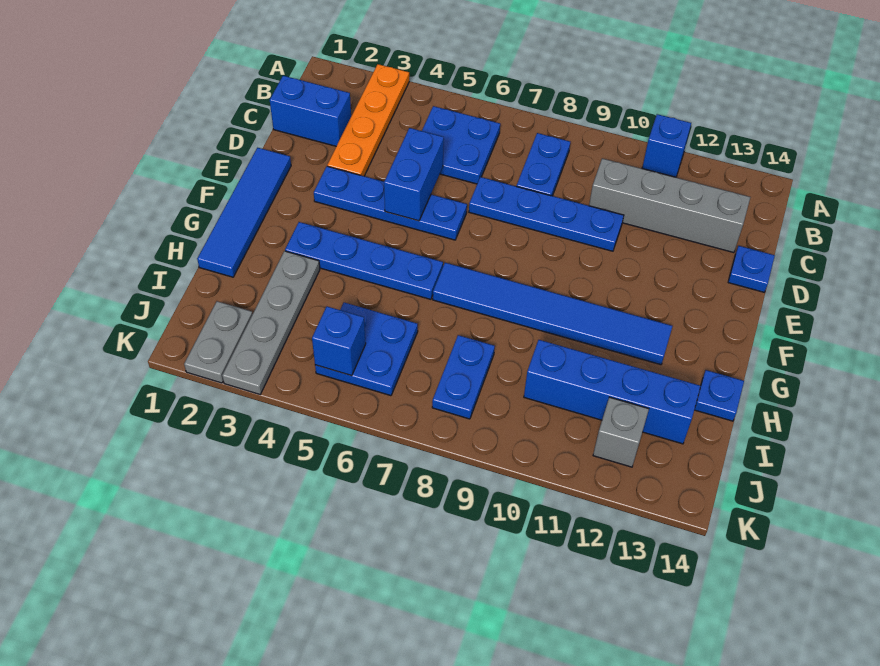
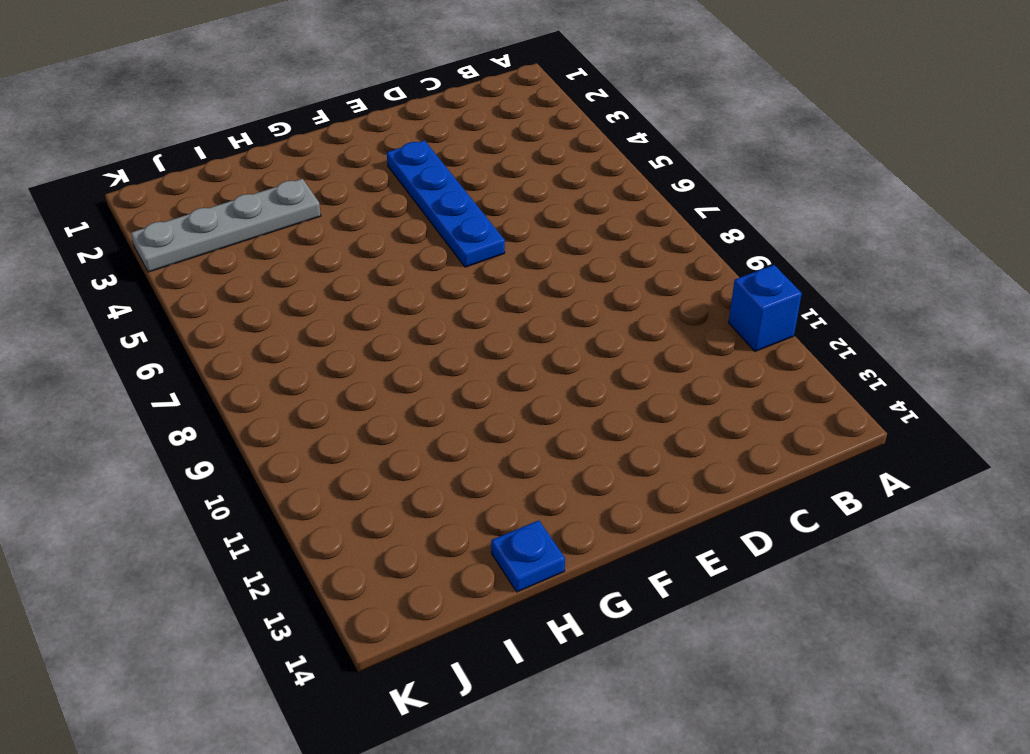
none -> orange 1x4 plate [327,64,409,176]
none -> blue 2x2 plate [422,106,500,184]
none -> blue 1x2 plate [516,133,570,196]

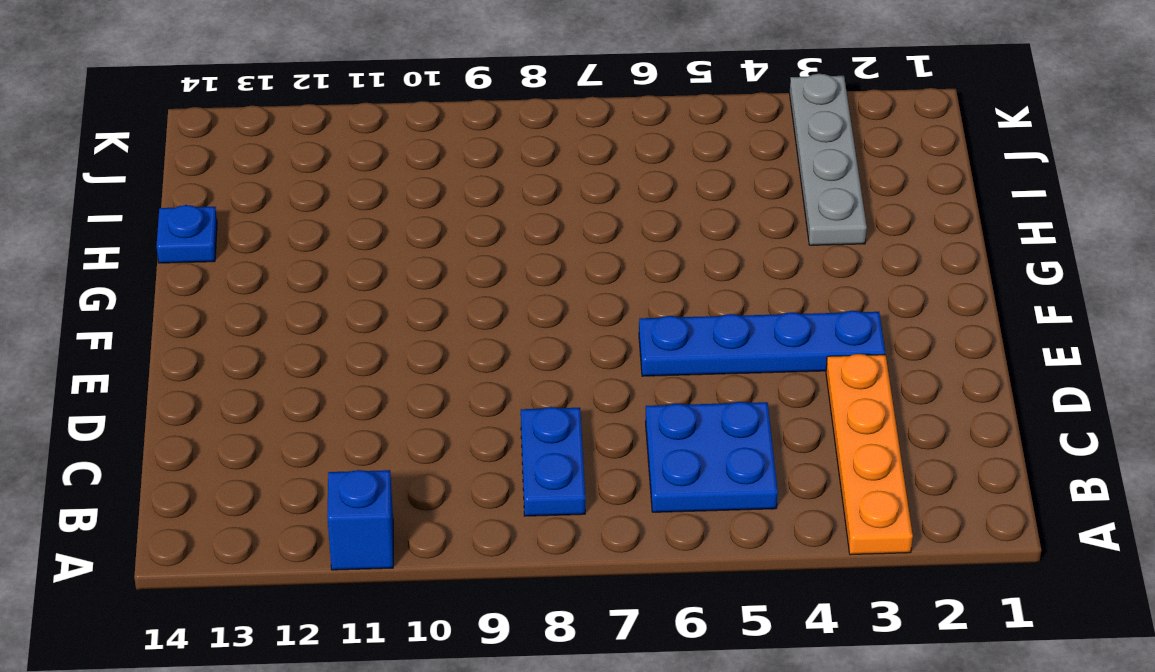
none -> blue 1x2 brick [270,76,351,146]
none -> grey 1x4 brick [589,158,750,253]
none -> blue 1x4 plate [469,177,624,251]

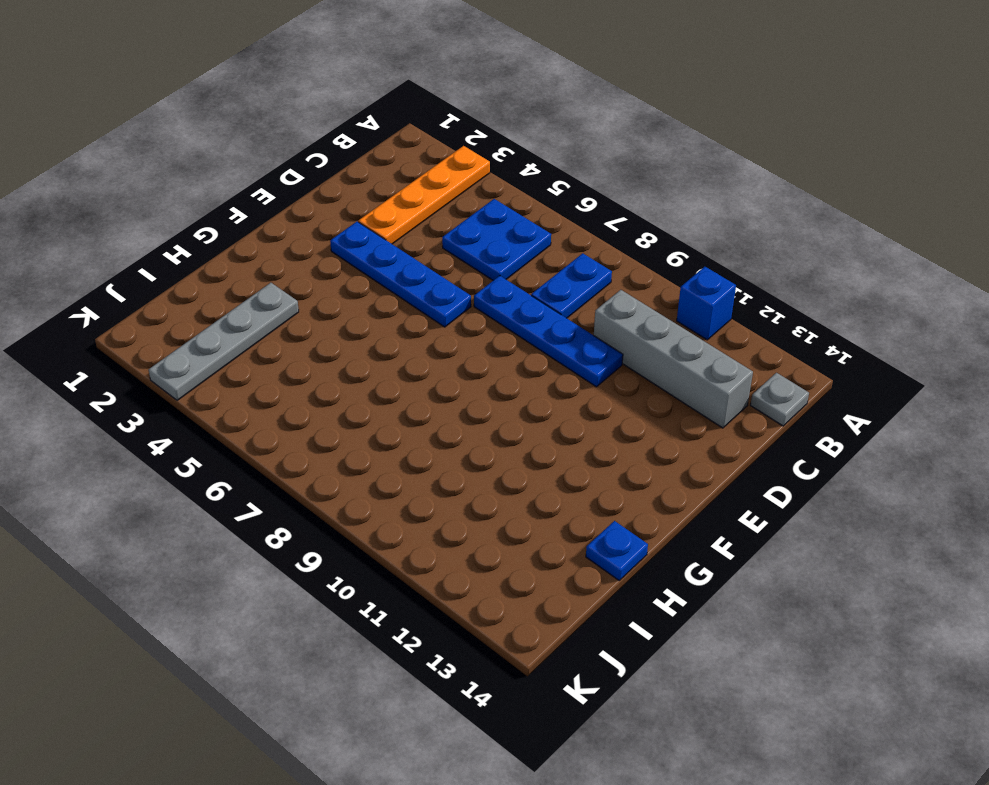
grey 1x1 plate [750,373,809,426] -> none
none -> blue 1x2 brick [270,76,351,146]
none -> blue 1x1 plate [728,246,775,292]
none -> blue 1x4 tile [197,148,291,277]

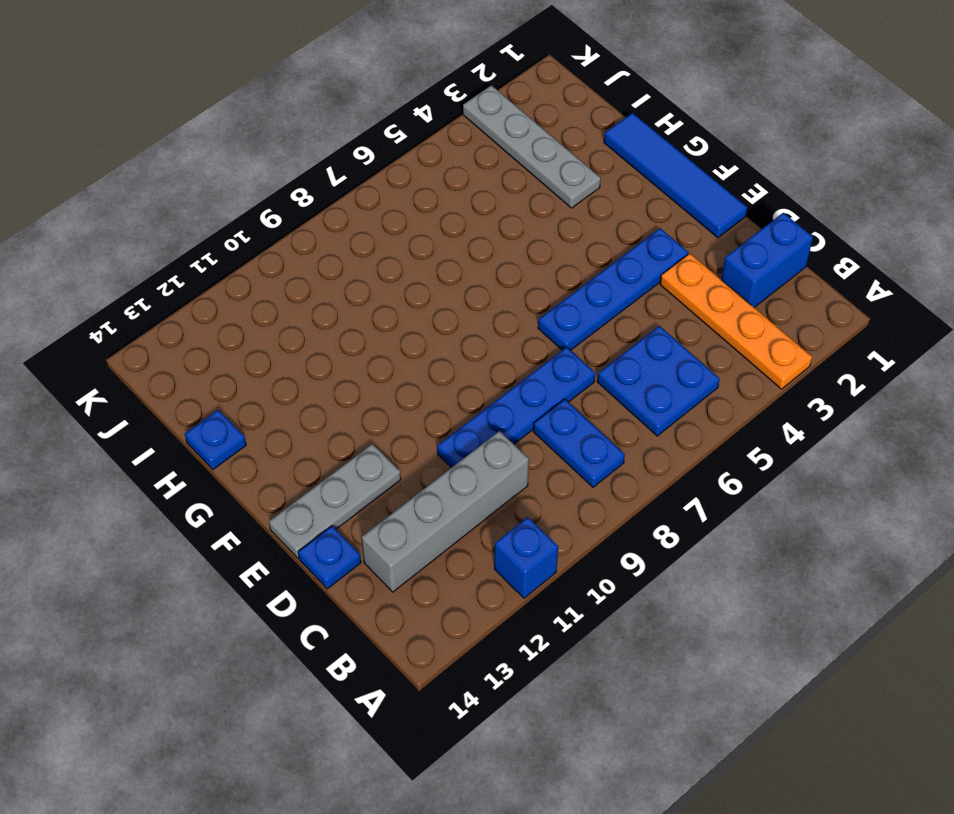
grey 1x3 plate [269,444,401,558] -> none
none -> blue 1x4 plate [285,222,443,299]
none -> blue 1x6 tile [433,263,672,365]
none -> blue 2x2 plate [315,303,418,396]

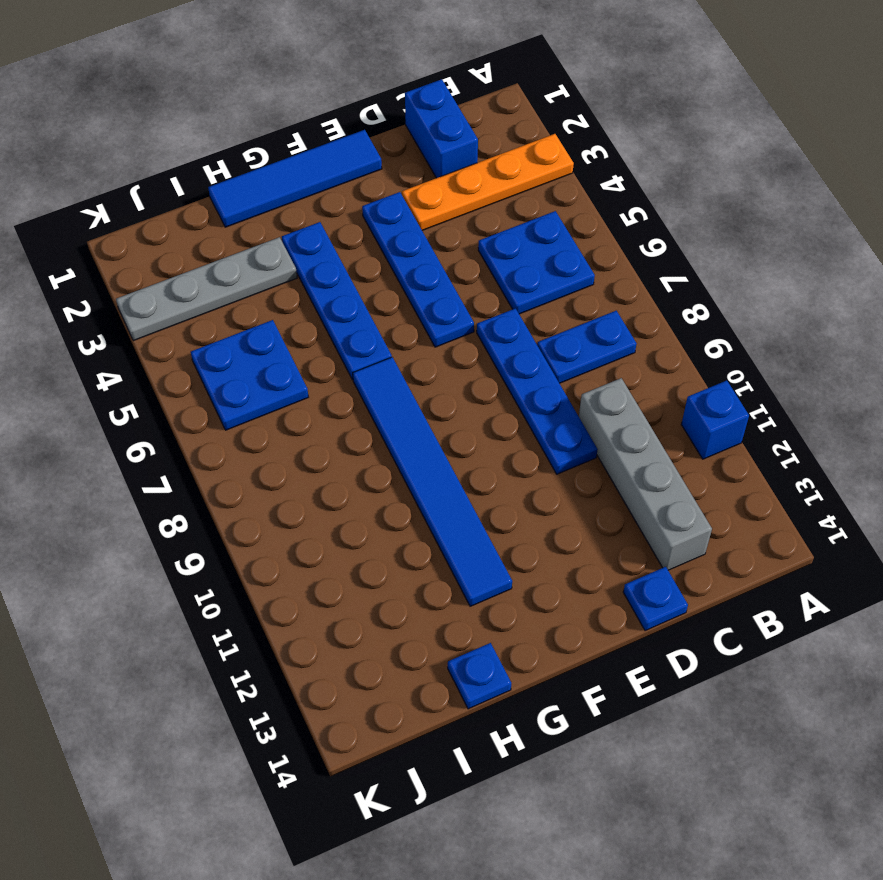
none -> blue 1x2 plate [432,335,495,419]
none -> blue 1x4 brick [524,340,701,444]
none -> grey 1x2 plate [184,301,253,383]

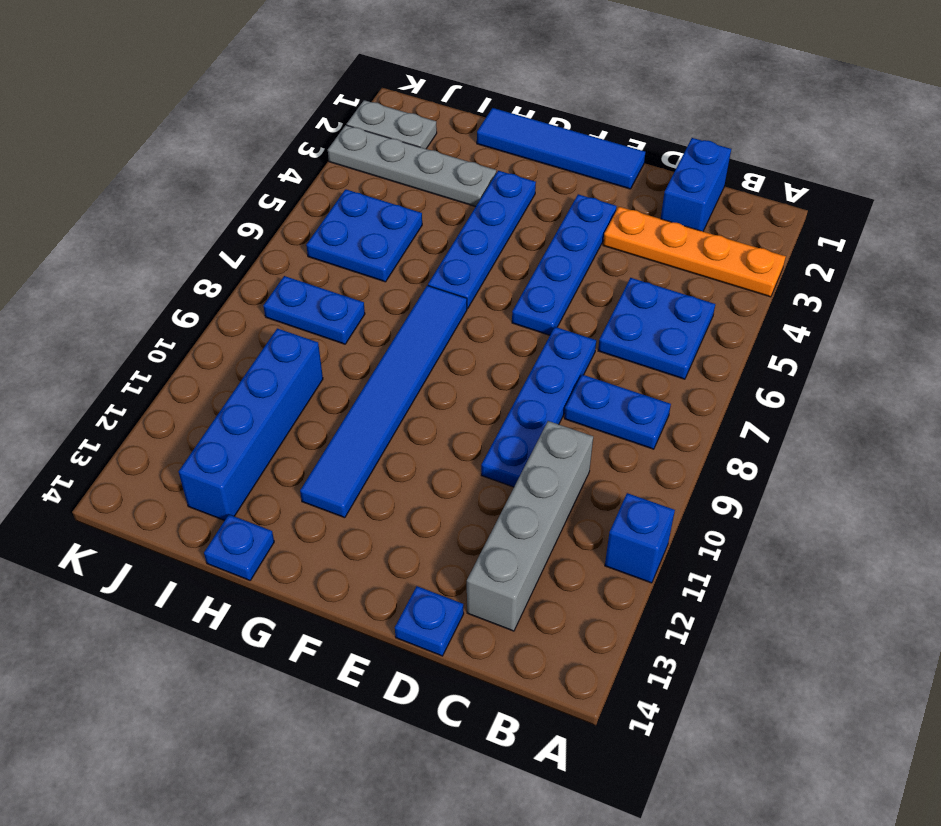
none -> grey 1x1 brick [593,397,649,467]
none -> blue 1x2 brick [384,128,444,221]
none -> blue 1x1 brick [312,306,366,376]

